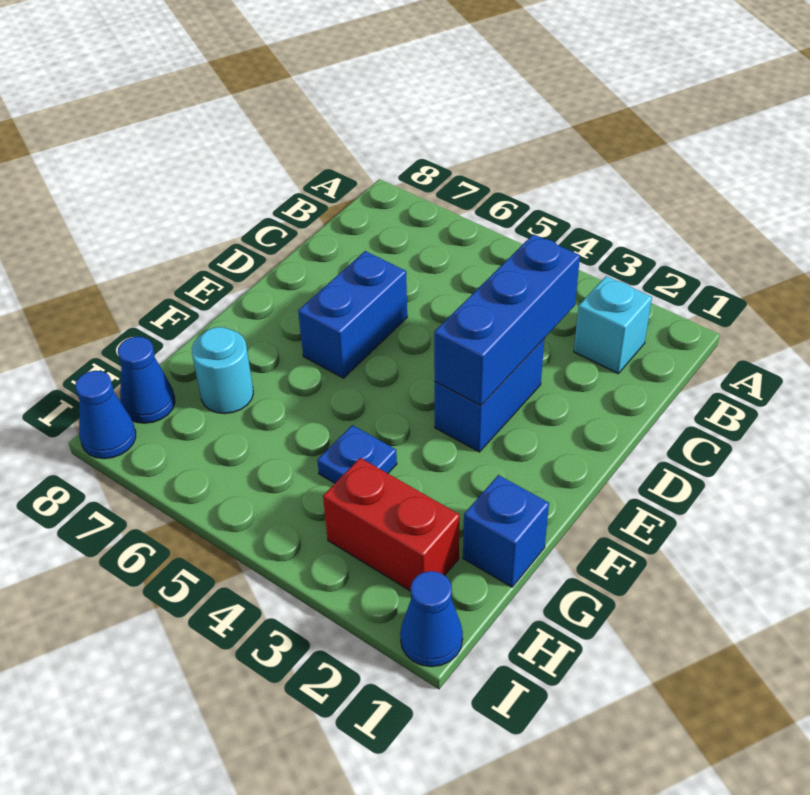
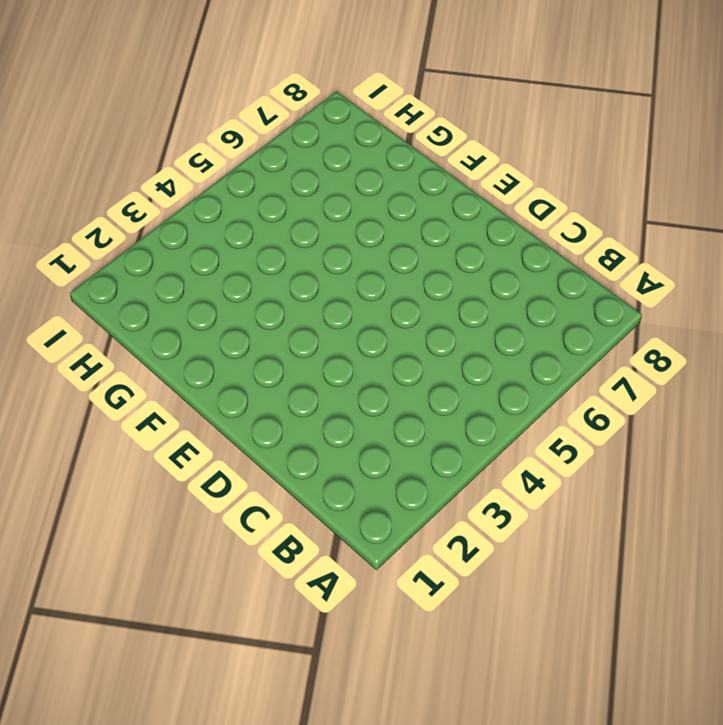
none -> cyan 1x1 brick [574,276,652,373]
none -> blue 1x2 brick [435,339,544,452]

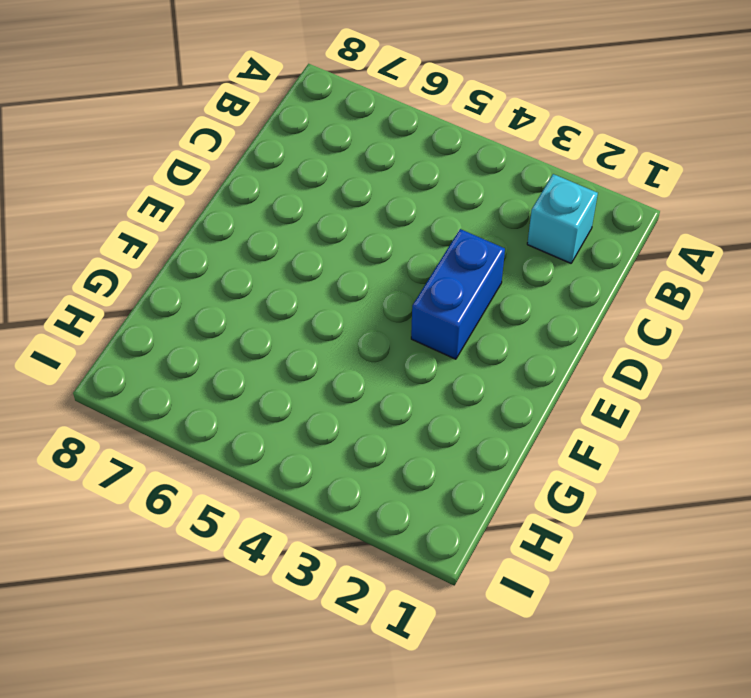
none -> blue 1x2 brick [298,251,407,378]
none -> blue 1x1 brick [463,475,549,587]

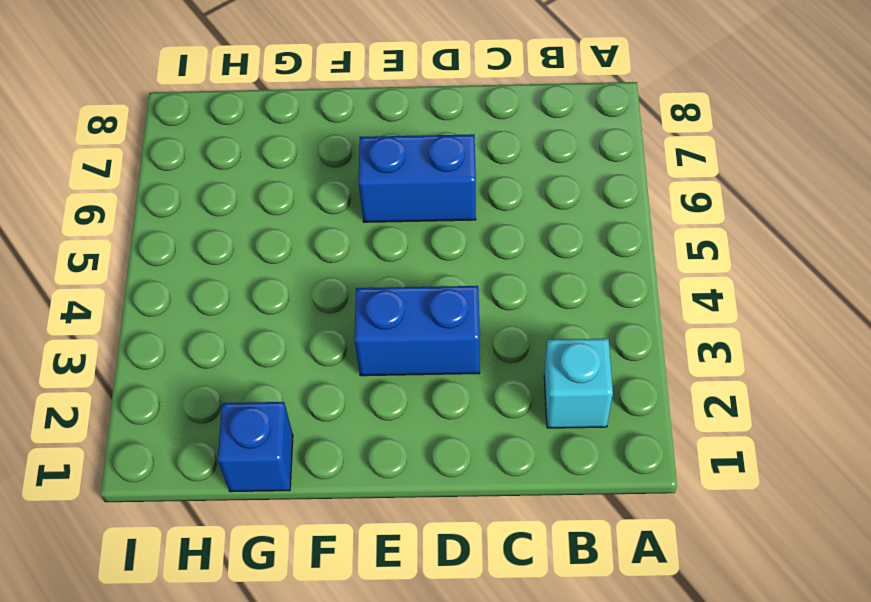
none -> blue 1x1 plate [317,425,397,483]
none -> cyan 1x1 round brick [192,327,253,414]

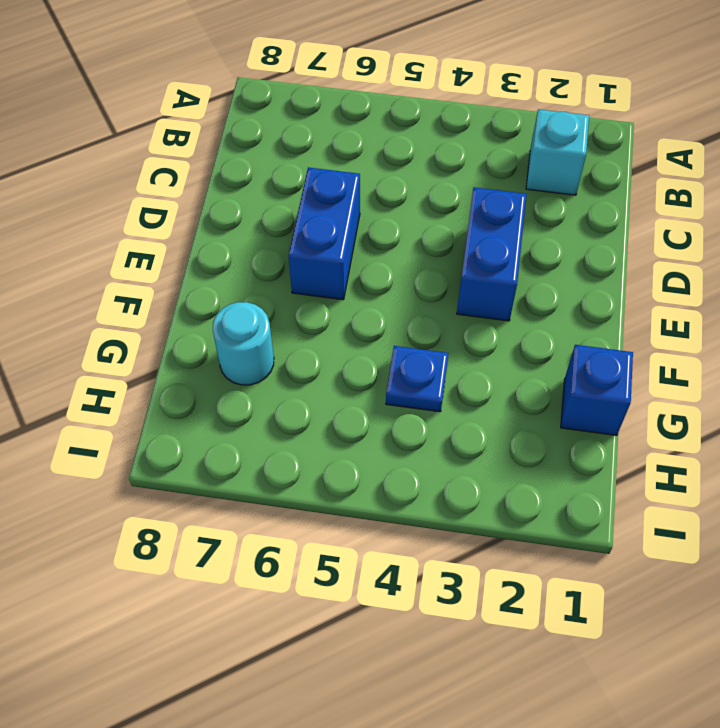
none -> red 1x2 brick [323,458,460,591]
none -> blue 1x1 cone [118,337,175,423]

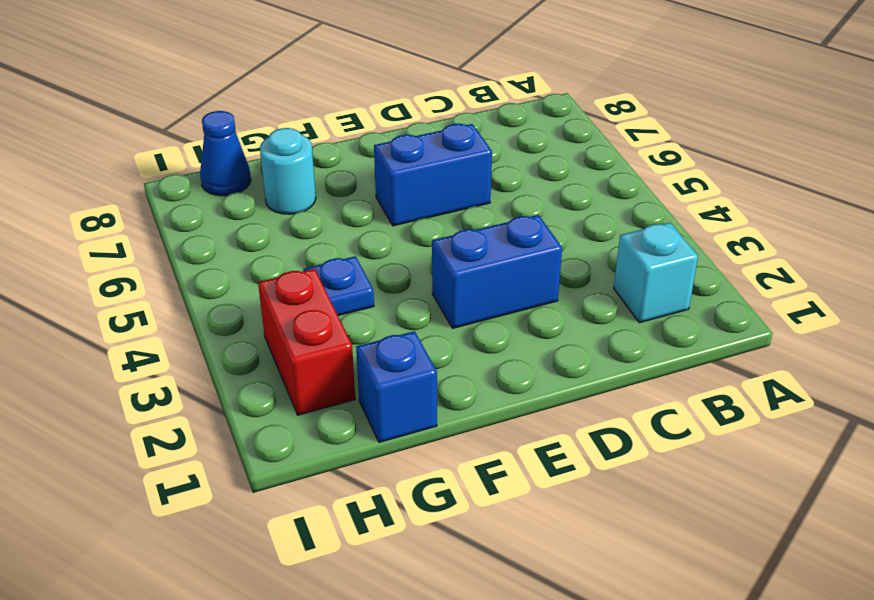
none -> blue 1x1 cone [400,571,463,667]
none -> blue 1x1 cone [75,371,136,459]

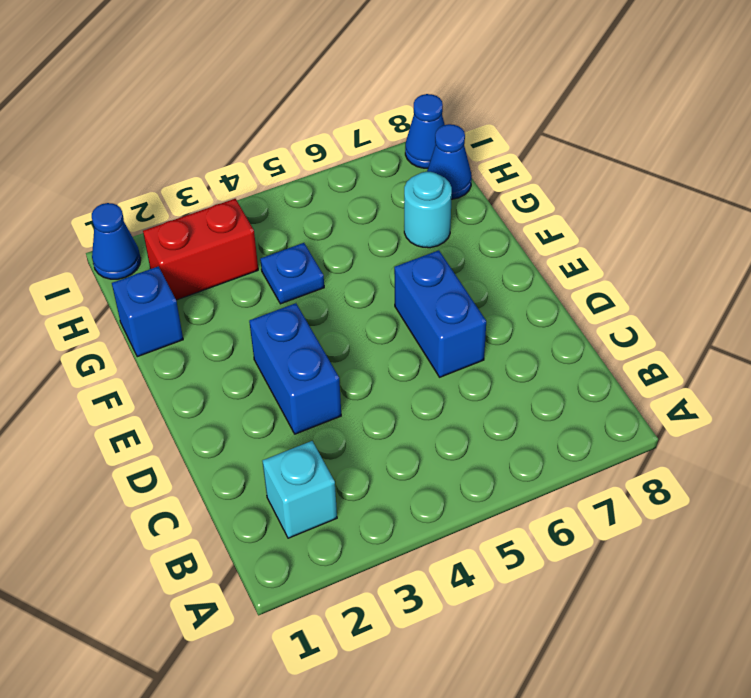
none -> blue 1x3 brick [434,234,580,406]

